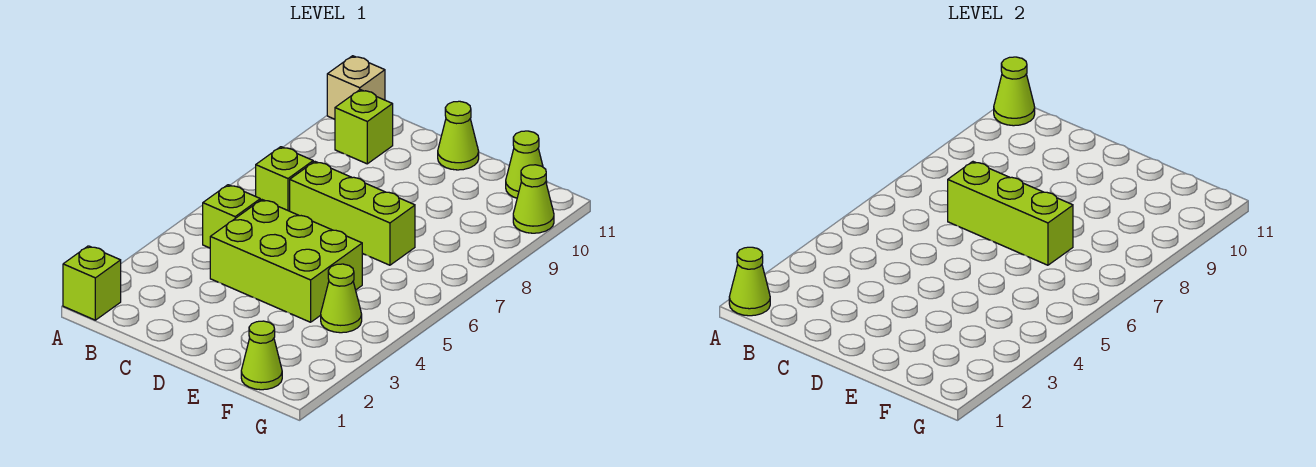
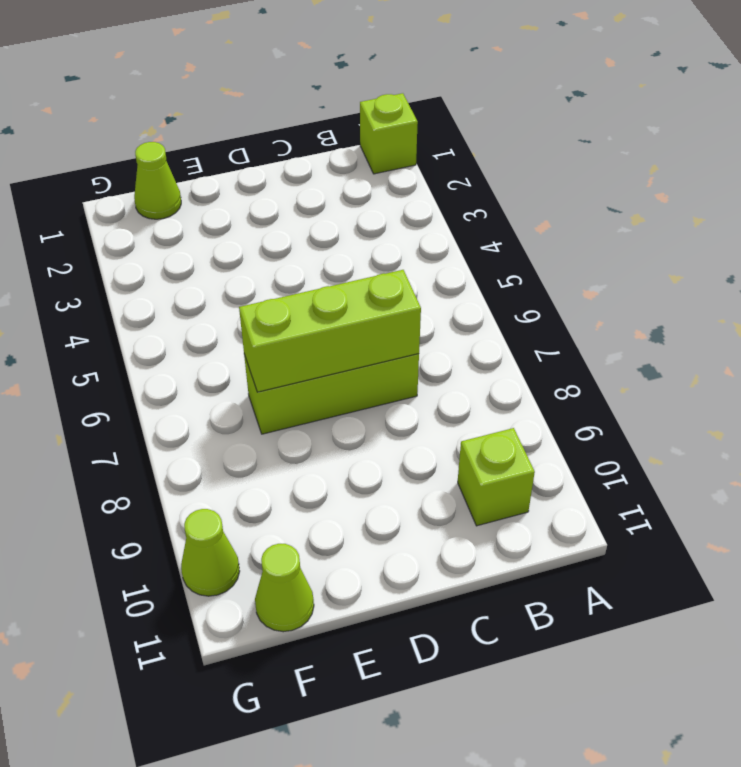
none -> tan 1x1 brick [327,56,385,119]
none -> lime 1x1 brick [203,185,260,248]
none -> lime 1x1 brick [256,147,313,211]

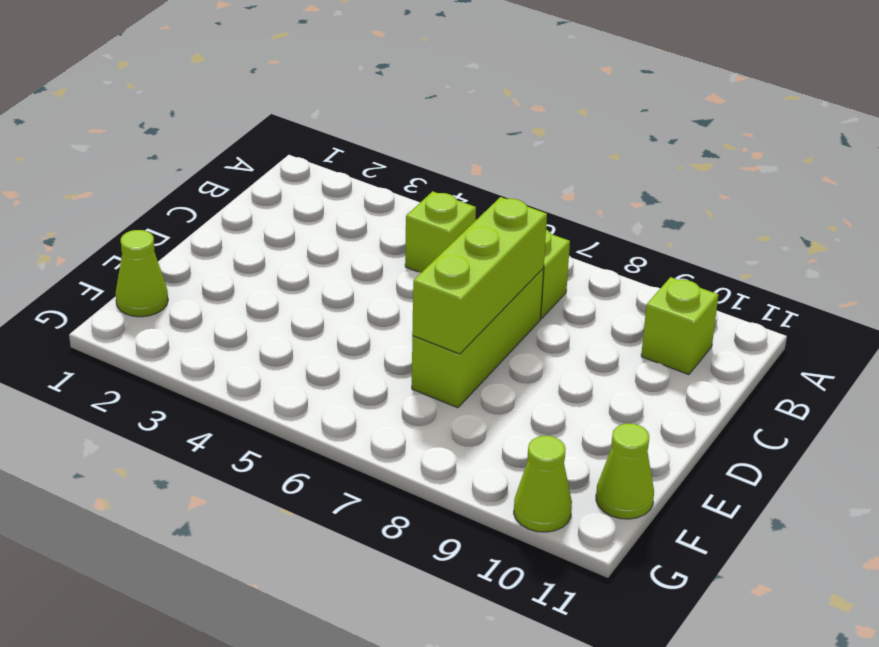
none -> lime 1x1 brick [63,246,121,320]
none -> tan 1x1 brick [327,56,385,119]
none -> lime 2x3 brick [210,200,362,322]

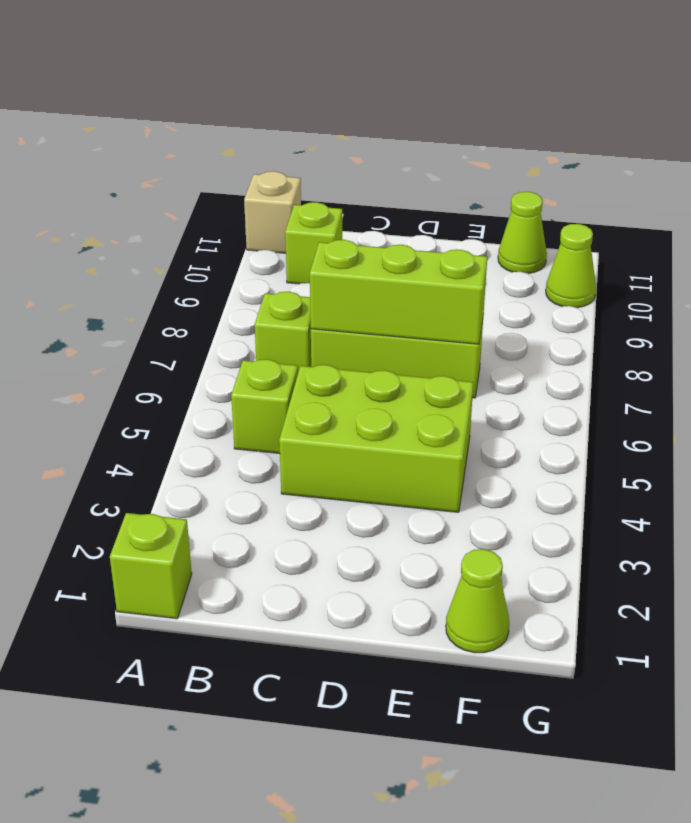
none -> lime 1x1 cone [438,101,479,170]
none -> lime 1x1 cone [321,264,362,333]
none -> lime 1x1 cone [729,247,770,316]

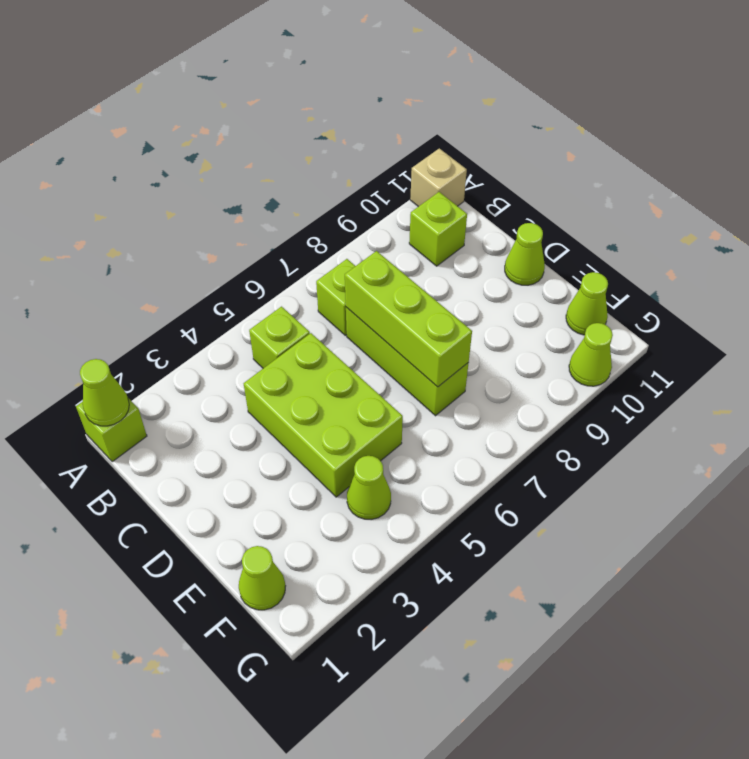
none -> lime 1x1 cone [994,57,1035,126]

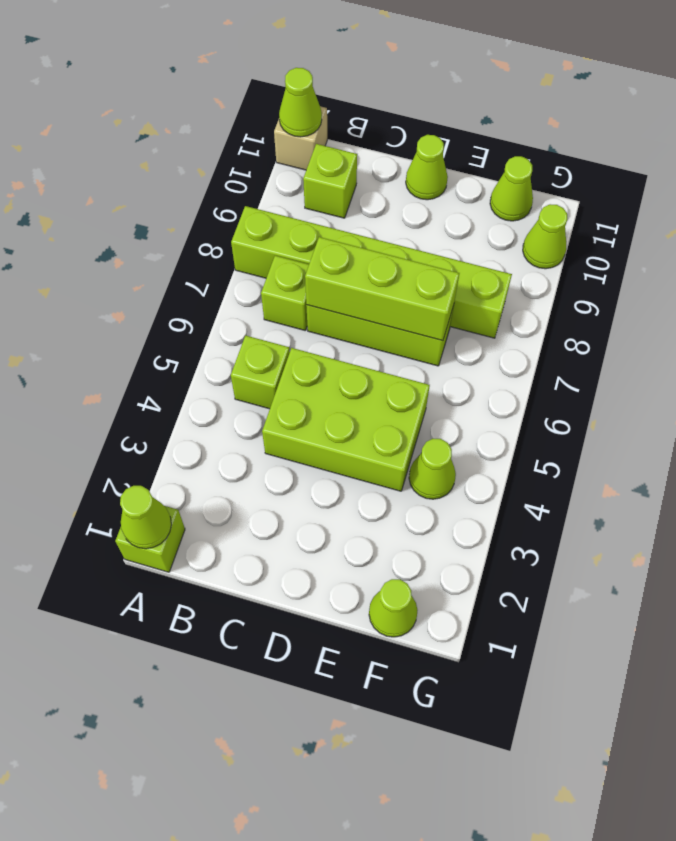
lime 1x6 brick [231,206,512,338] -> none

